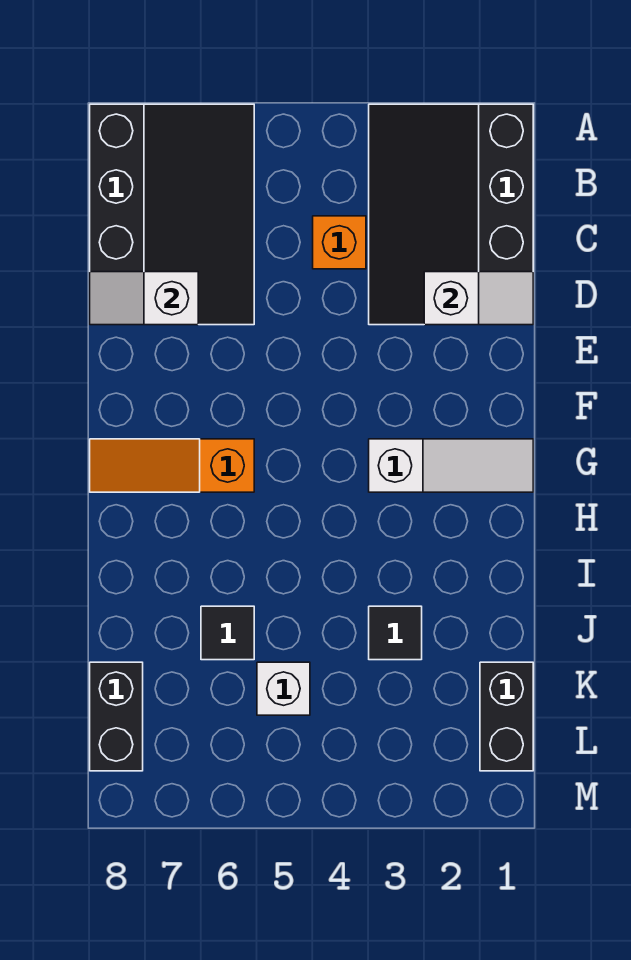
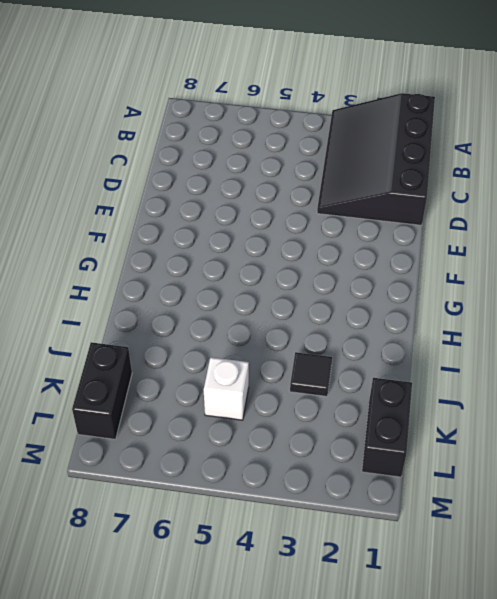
none -> black 3x4 slope [90,104,254,325]
none -> orange 1x1 brick [313,216,366,269]
none -> white 1x3 slope [369,439,533,492]

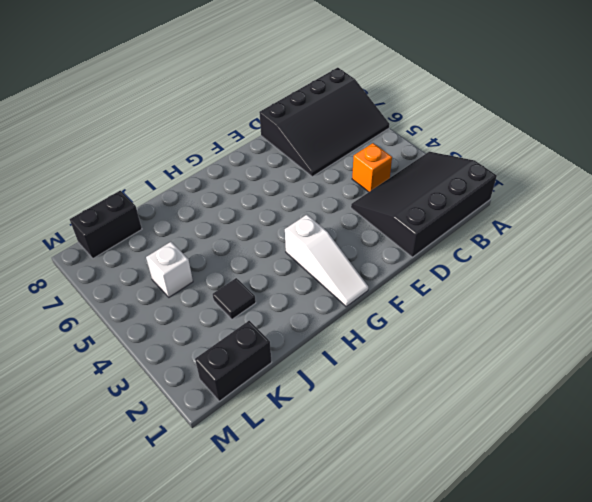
none -> orange 1x3 slope [90,439,254,492]
none -> black 1x1 tile [201,606,254,660]
none -> white 1x2 slope [424,272,533,325]

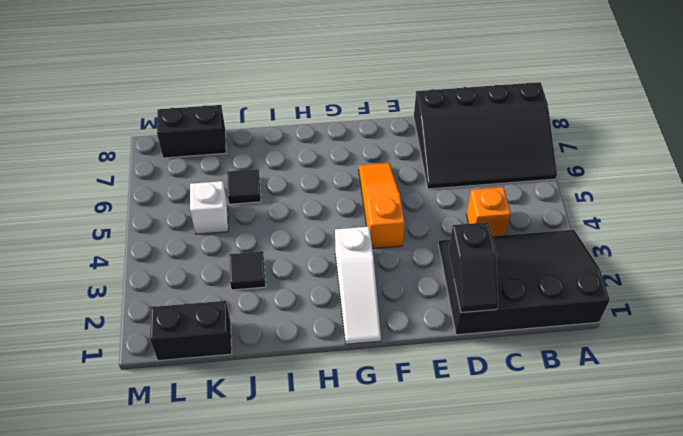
black 1x2 slope [448,222,498,313] -> white 1x2 slope [424,272,533,325]
orange 1x3 slope [359,163,405,249] -> orange 1x3 slope moved to [90,439,254,492]
none -> white 1x2 slope [90,272,198,325]

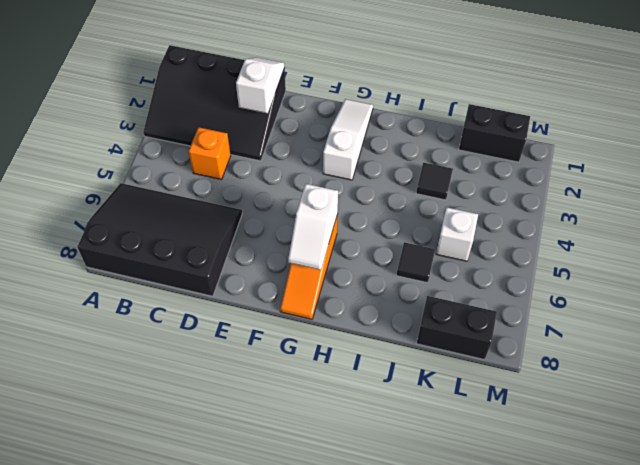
white 1x2 slope [288,184,338,270] -> white 1x2 slope moved to [90,272,198,325]

